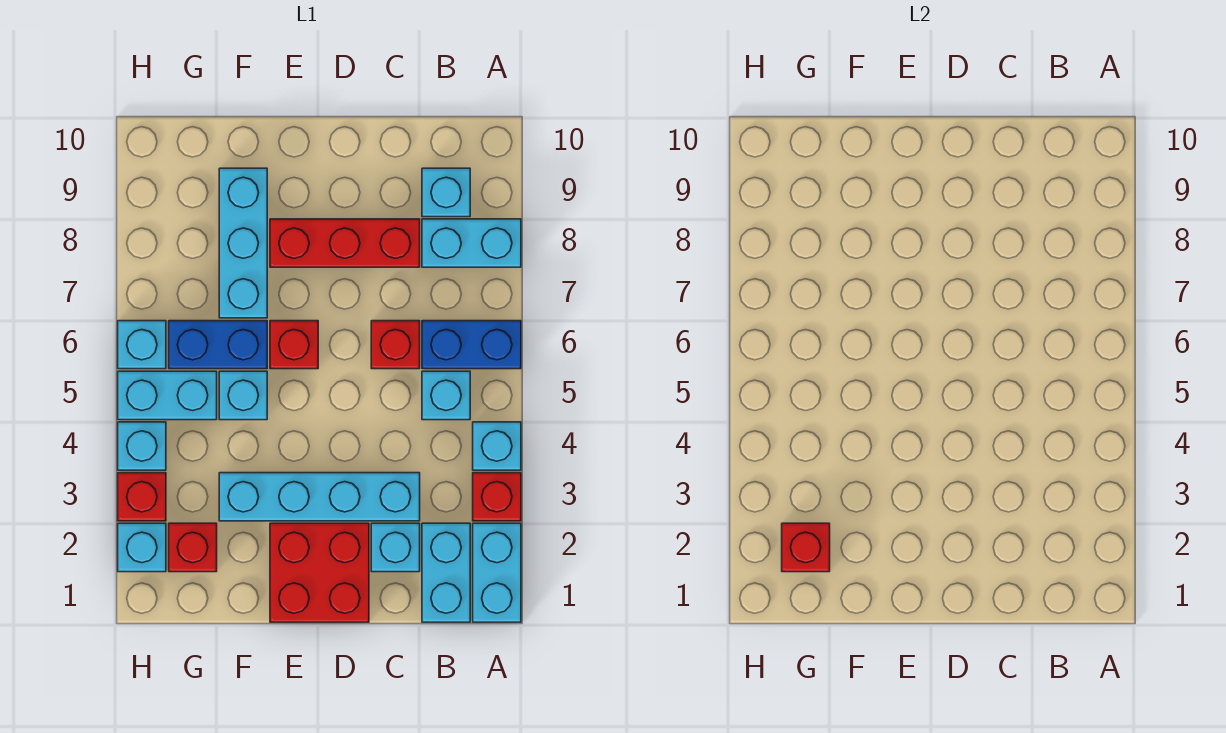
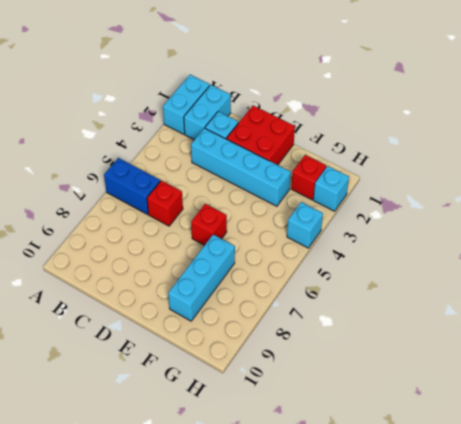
none -> red 1x1 brick [473,473,521,521]
none -> cyan 1x1 brick [473,422,521,470]
none -> cyan 1x2 brick [422,219,521,267]

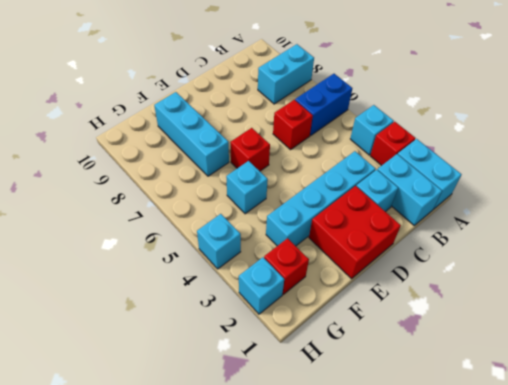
none -> cyan 1x1 brick [422,371,470,420]
none -> cyan 1x1 brick [422,168,470,217]
none -> red 1x3 brick [270,219,420,267]

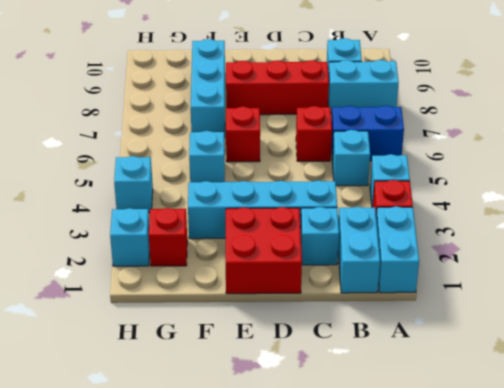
none -> blue 1x2 brick [169,321,267,369]
none -> cyan 1x2 brick [118,371,217,420]
none -> red 1x1 brick [118,473,166,521]

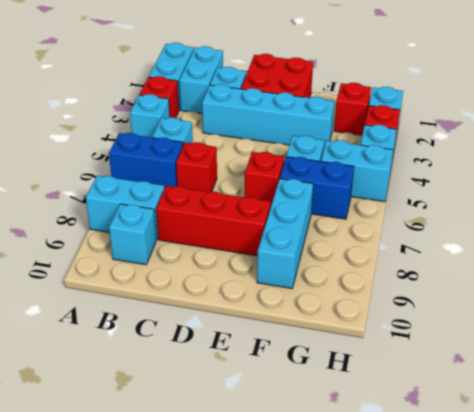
none -> cyan 1x1 brick [118,321,166,369]
none -> red 1x1 brick [782,523,830,572]

